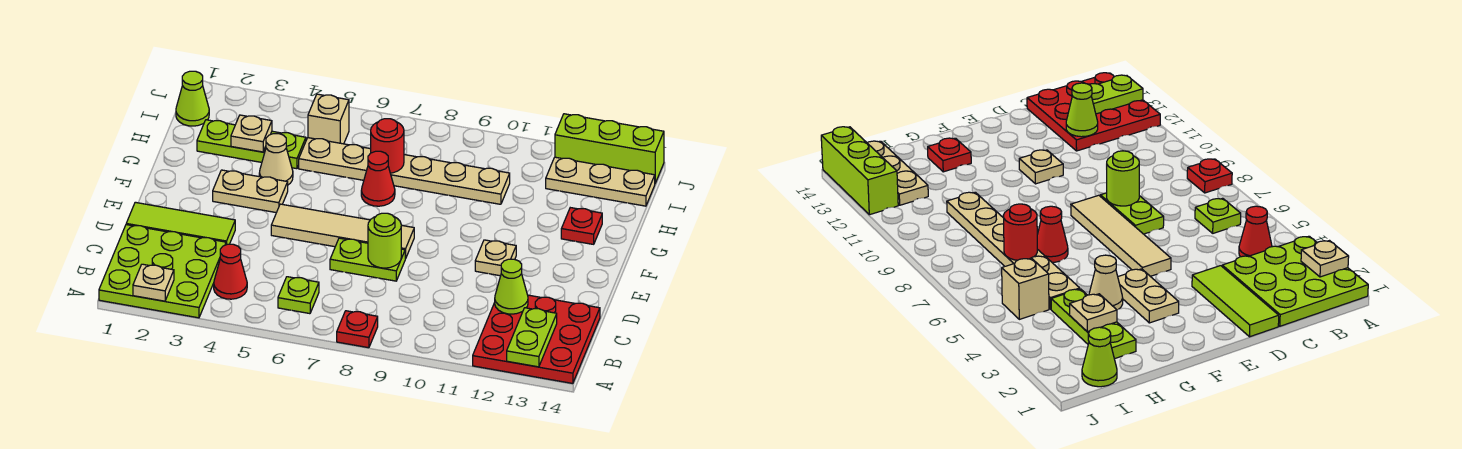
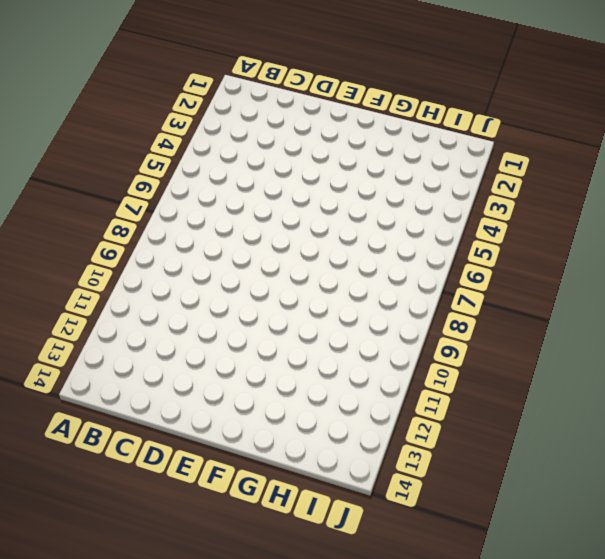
none -> lime 3x3 plate [99,225,226,318]
none -> red 1x1 plate [337,311,378,348]
none -> red 3x3 plate [473,295,600,383]

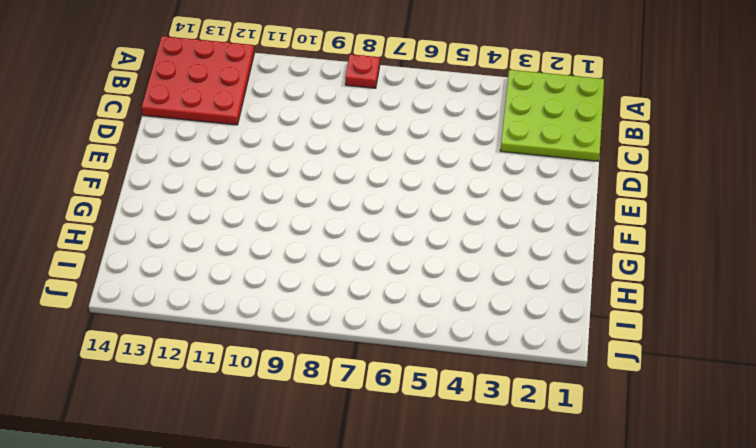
none -> red 1x1 cone [214,244,247,299]
none -> lime 1x1 plate [278,277,319,314]
none -> lime 1x3 tile [126,202,235,245]

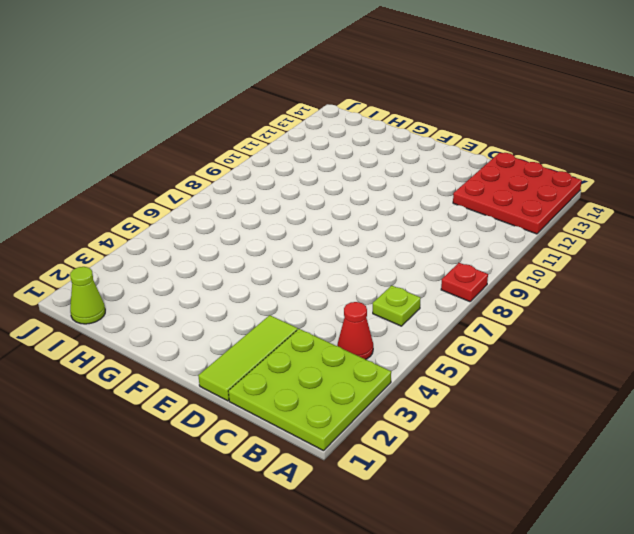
none -> lime 1x2 plate [330,238,405,281]
none -> tan 1x4 tile [271,204,414,259]
none -> tan 1x1 plate [475,240,516,276]

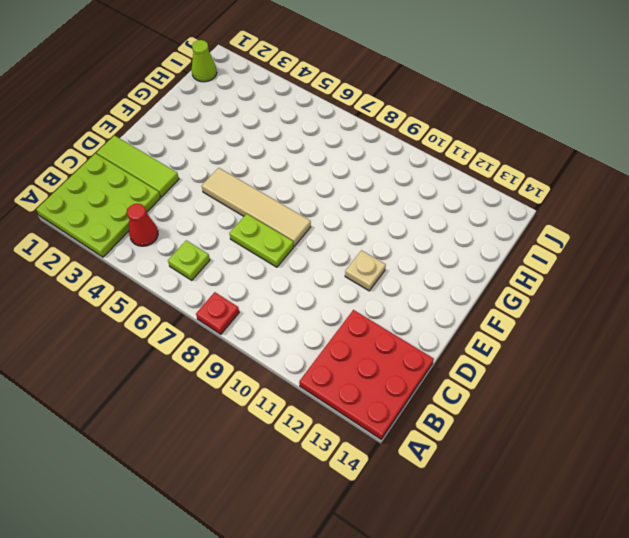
none -> tan 1x2 plate [213,170,288,213]
none -> tan 1x1 cone [259,134,293,185]
none -> red 1x1 cone [361,151,395,206]

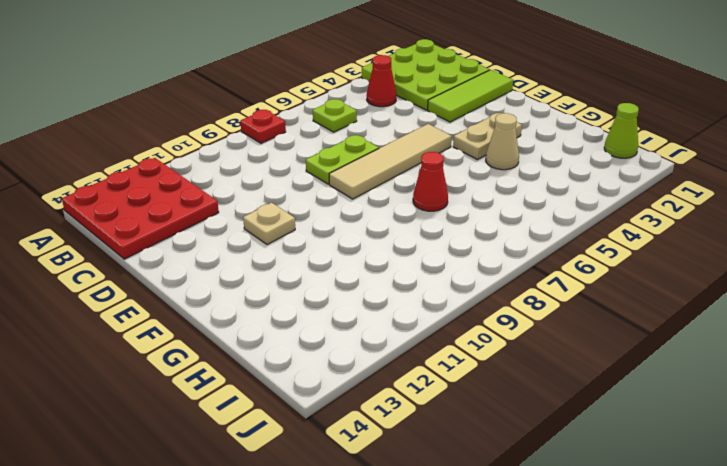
none -> red 1x1 plate [561,208,602,244]
none -> lime 1x3 plate [197,120,306,169]
none -> tan 1x6 plate [299,138,510,204]

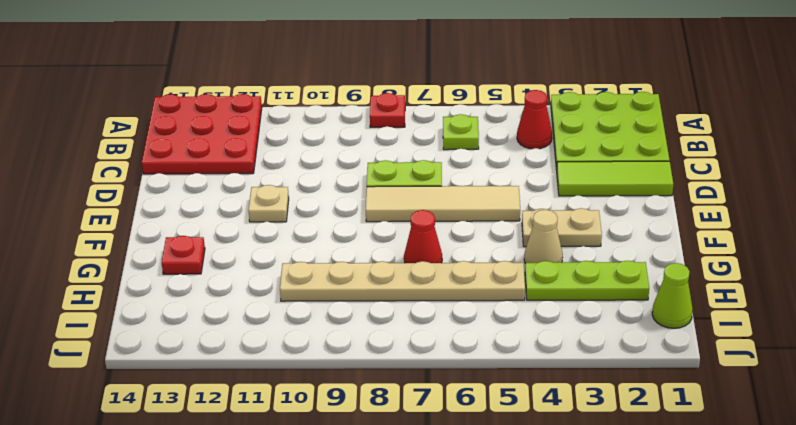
none -> tan 1x1 brick [308,94,349,144]
none -> tan 1x3 plate [546,157,655,206]
none -> lime 1x3 brick [555,114,664,183]

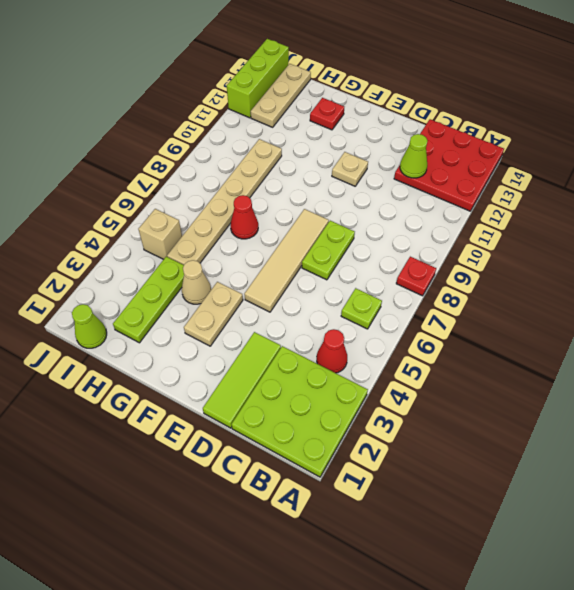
none -> tan 1x1 plate [133,264,174,301]
none -> lime 1x2 plate [507,308,557,367]
none -> lime 1x1 round brick [368,213,401,268]

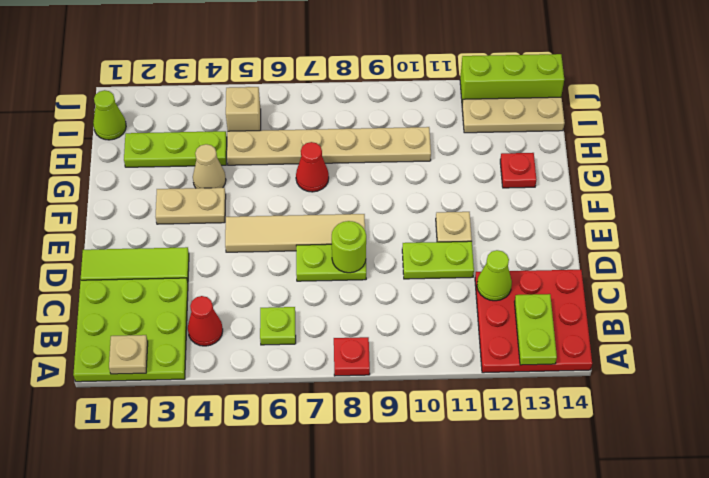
lime 1x2 plate [402,241,474,279] -> none
none -> tan 1x1 plate [231,115,272,152]
none -> red 1x1 round brick [371,119,404,173]

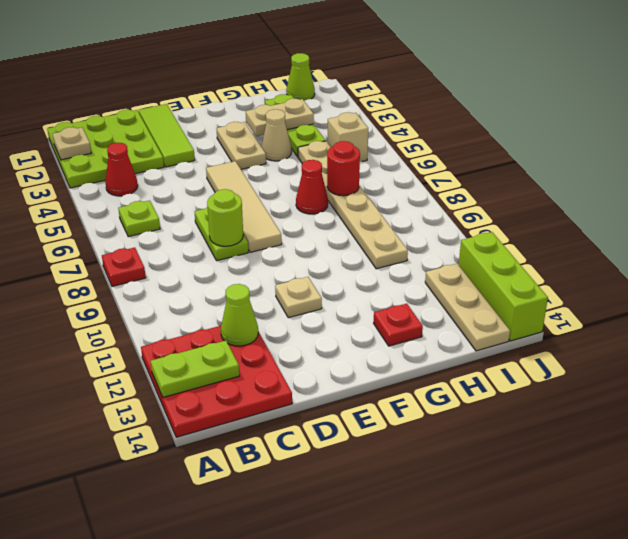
tan 1x2 plate [246,99,314,136] -> tan 1x1 plate [231,115,272,152]

